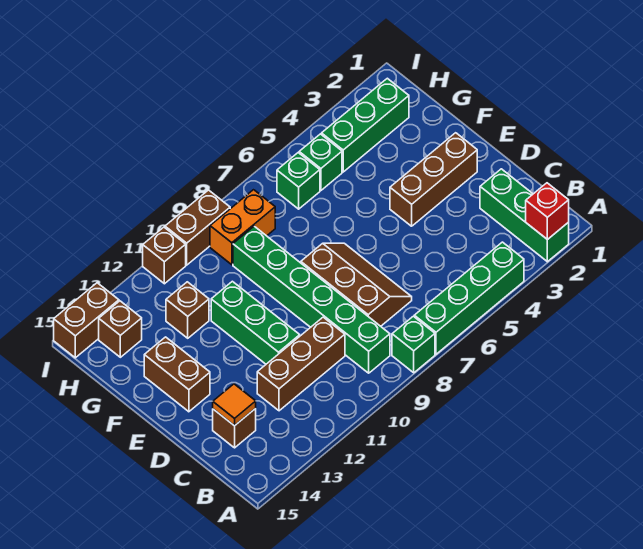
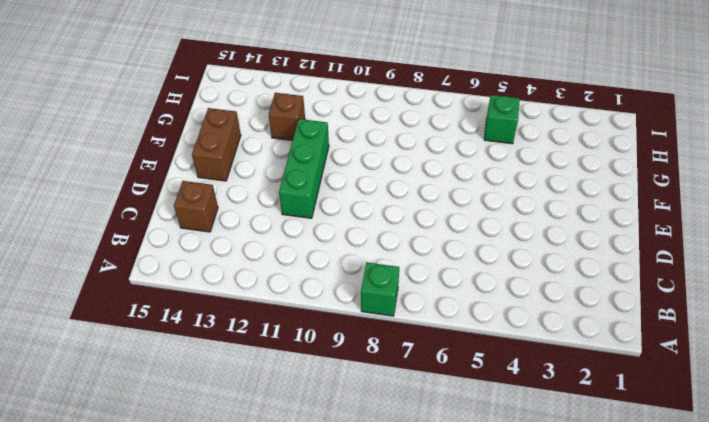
none -> green 1x3 brick [480,169,569,262]
none -> green 1x4 brick [414,242,524,354]
none -> green 1x6 brick [233,226,390,373]

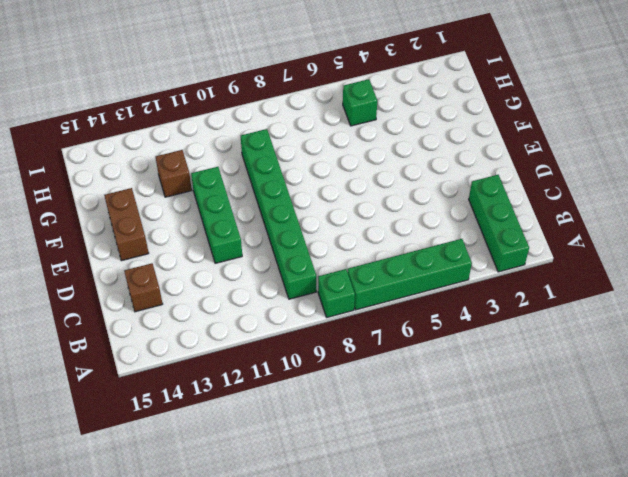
none -> brown 2x3 slope [301,243,412,326]
none -> brown 1x3 brick [257,317,345,411]
none -> brown 1x3 brick [390,133,477,226]

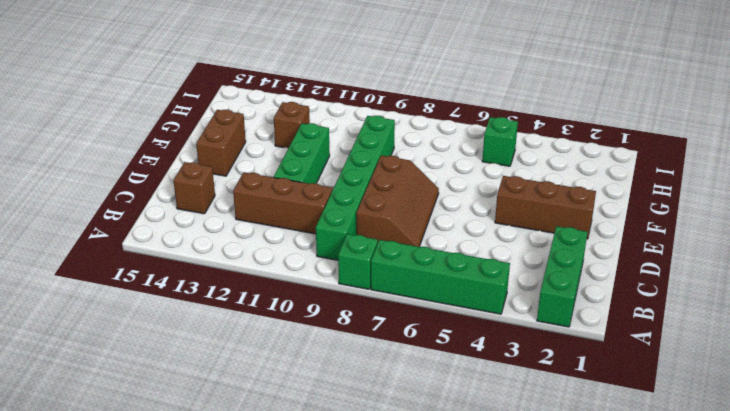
none -> green 1x3 brick [322,78,409,172]
none -> green 1x1 brick [277,153,320,209]
none -> orange 1x2 brick [210,190,275,265]

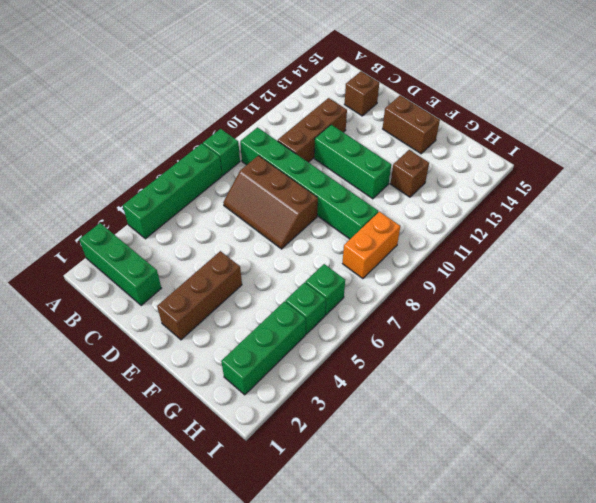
none -> brown 1x1 brick [99,301,142,357]
none -> brown 1x2 brick [165,190,230,265]
none -> brown 1x1 brick [143,227,186,284]

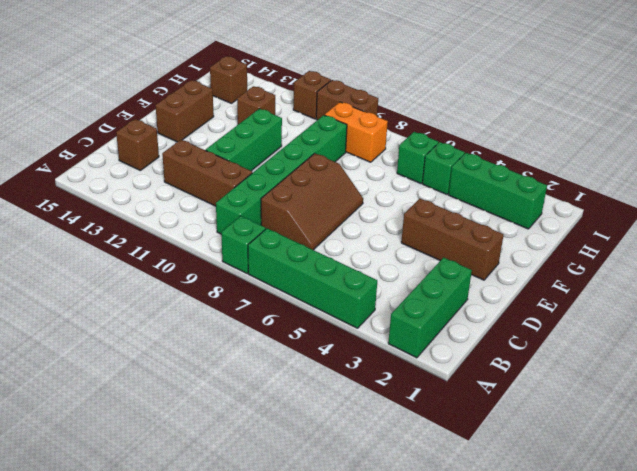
none -> brown 1x2 brick [54,283,119,358]
none -> red 1x1 brick [526,183,569,240]
none -> orange 1x1 tile [213,384,256,426]

